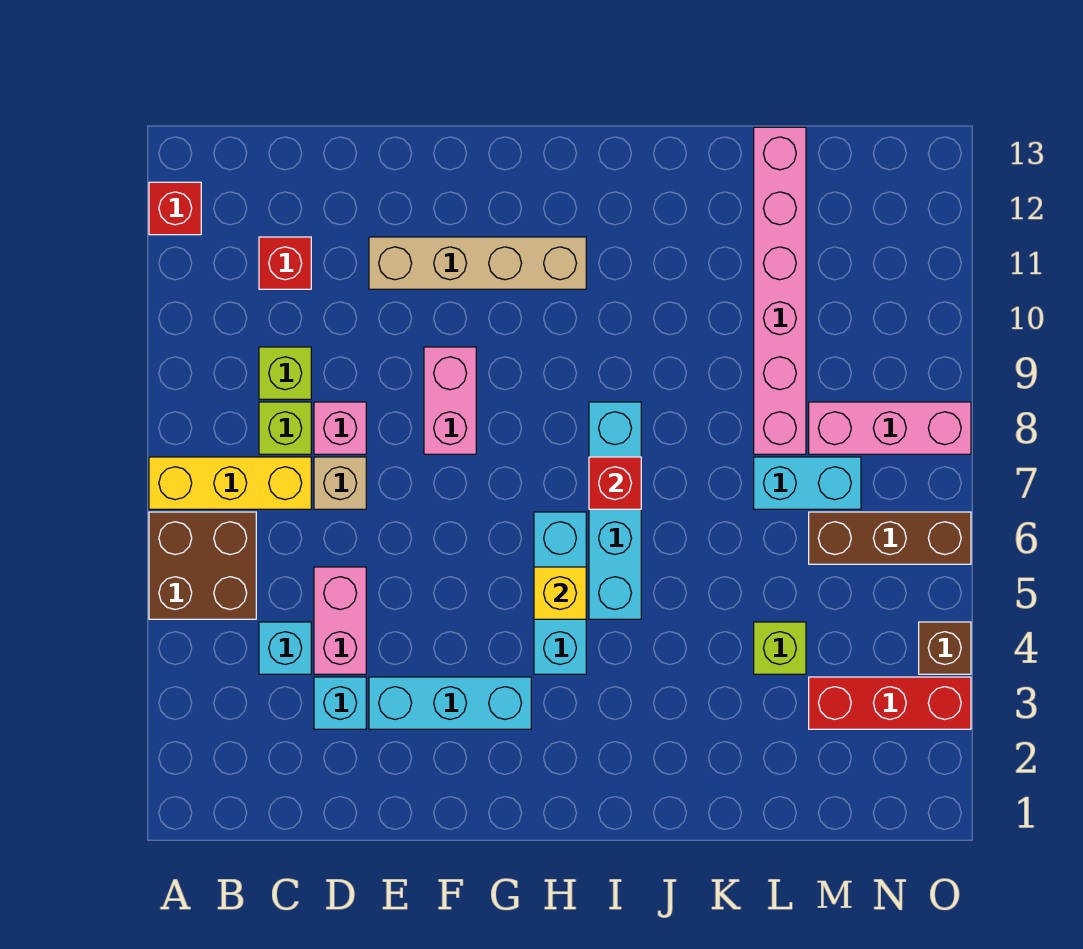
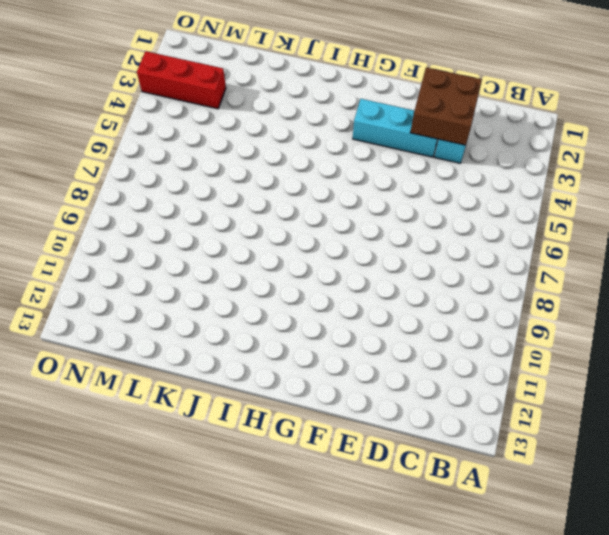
brown 2x2 brick [410,67,482,145] -> brown 2x2 brick moved to [149,512,256,619]
none -> yellow 1x3 brick [149,457,311,509]
none -> red 1x1 brick [149,182,201,235]
none -> cyan 1x1 brick [259,622,311,674]

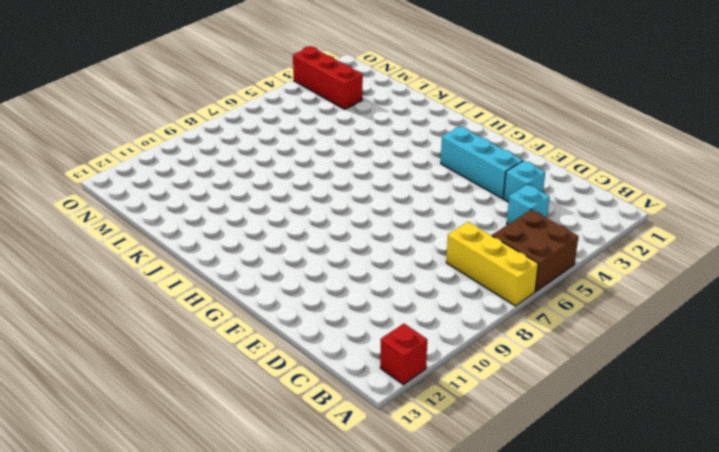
none -> lime 1x1 brick [259,402,311,454]
none -> lime 1x1 brick [259,347,311,399]
none -> red 1x1 brick [259,237,311,289]

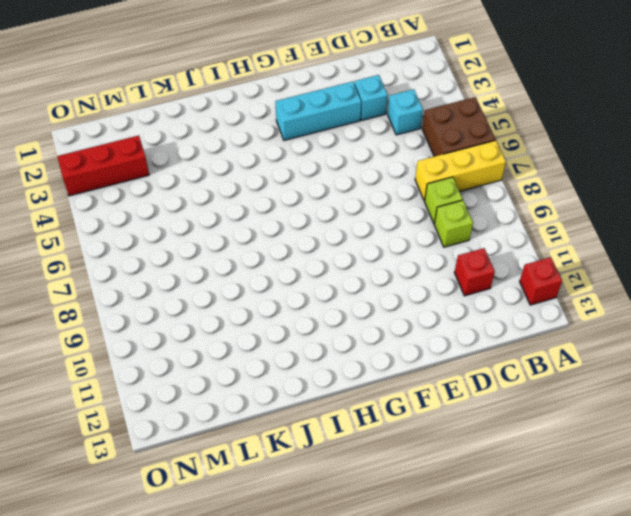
none -> pink 1x2 brick [314,567,366,674]
none -> tan 1x1 brick [314,457,366,509]
none -> pink 1x1 brick [314,402,366,454]

